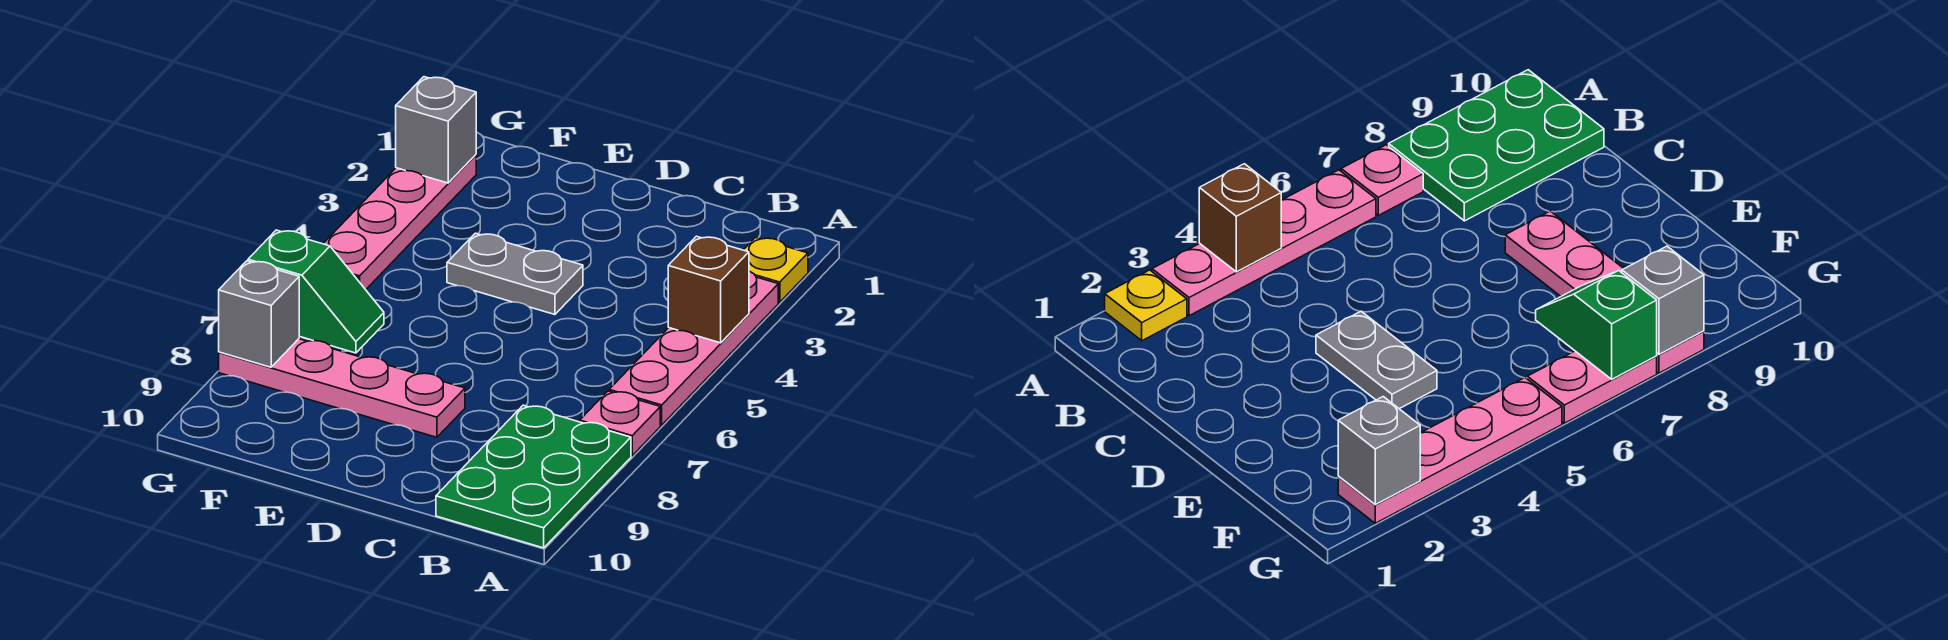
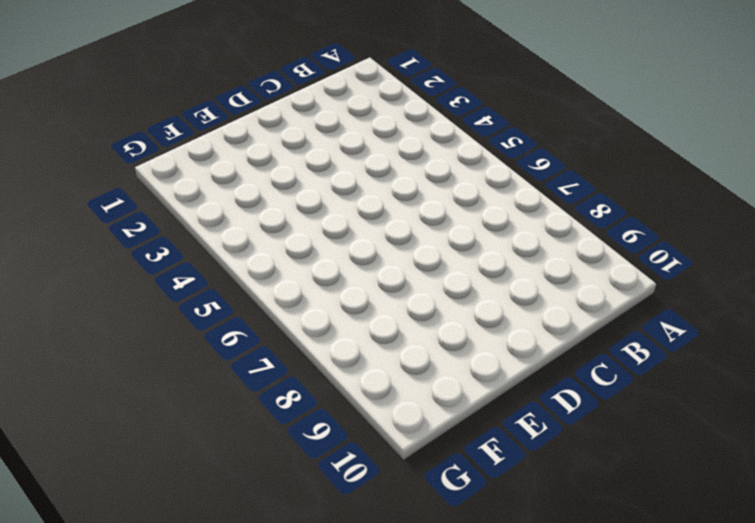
none -> yellow 1x1 plate [744,238,808,302]
none -> pink 1x4 plate [609,271,778,425]
none -> pink 1x1 plate [580,391,660,456]

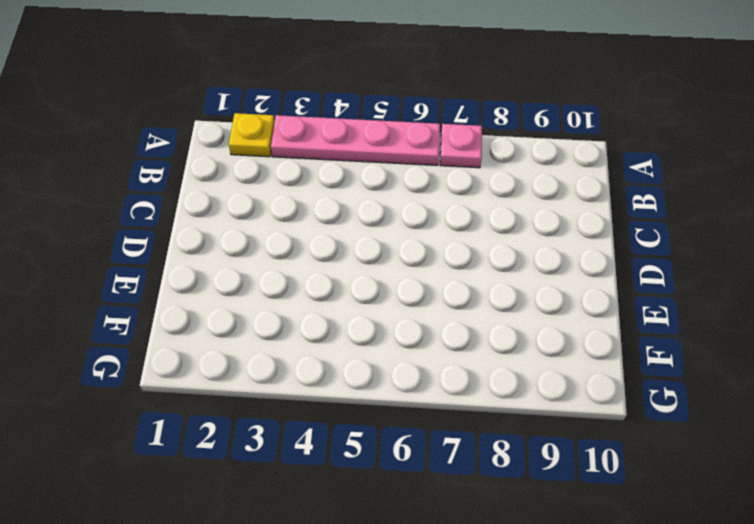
none -> green 2x3 plate [436,405,631,548]
none -> grey 1x2 plate [447,233,583,315]
none -> pink 1x4 plate [219,339,465,437]

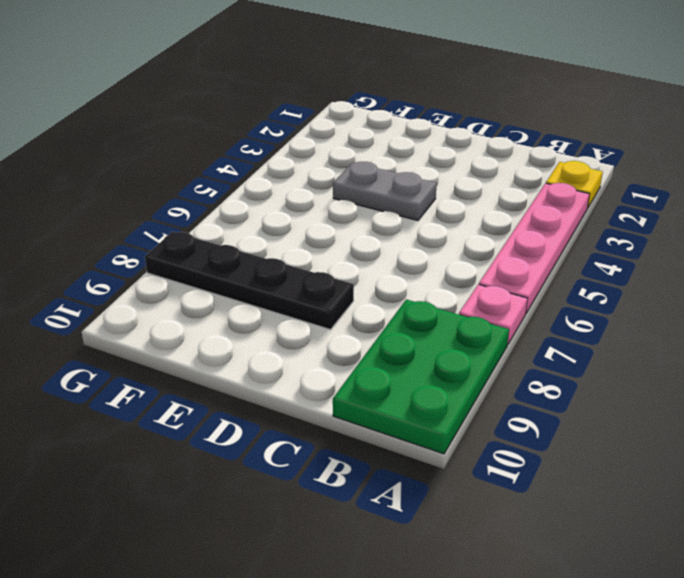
black 1x4 plate [145,232,354,330] -> pink 1x4 plate [219,339,465,437]
none -> pink 1x4 plate [323,155,476,290]
none -> pink 1x2 plate [1527,351,1657,423]
none -> brown 1x1 brick [668,236,749,343]

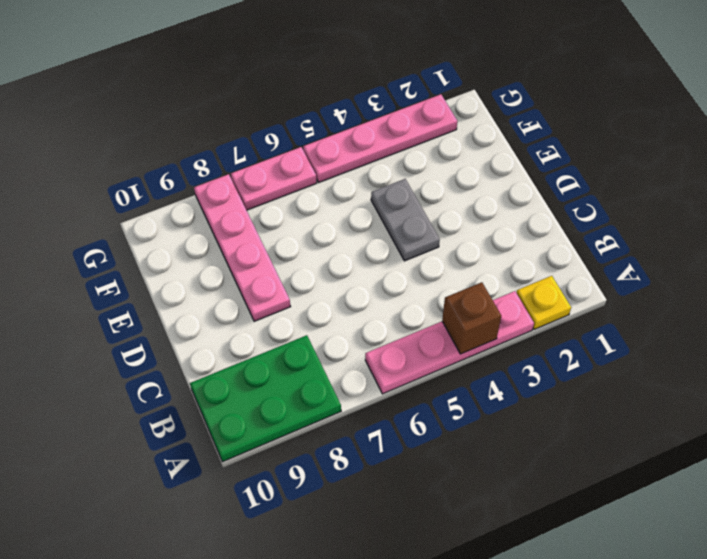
none -> pink 1x1 plate [580,391,660,456]
none -> green 1x2 slope [248,230,384,353]
none -> grey 1x1 brick [396,77,476,183]

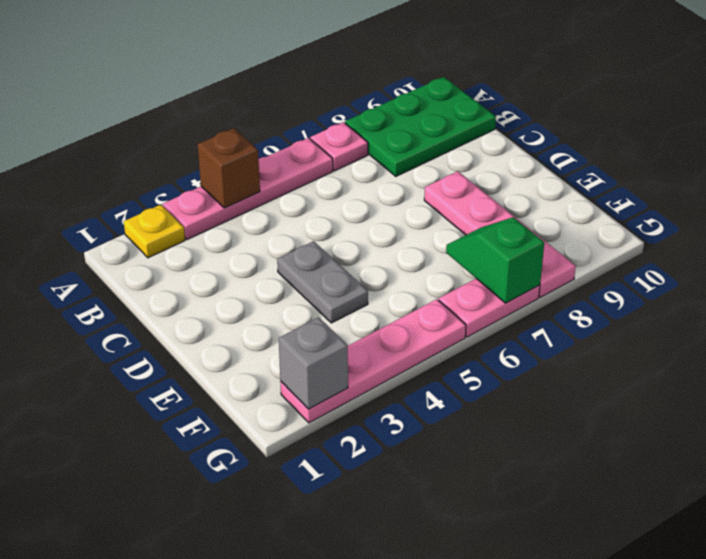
none -> grey 1x1 brick [219,261,299,367]

